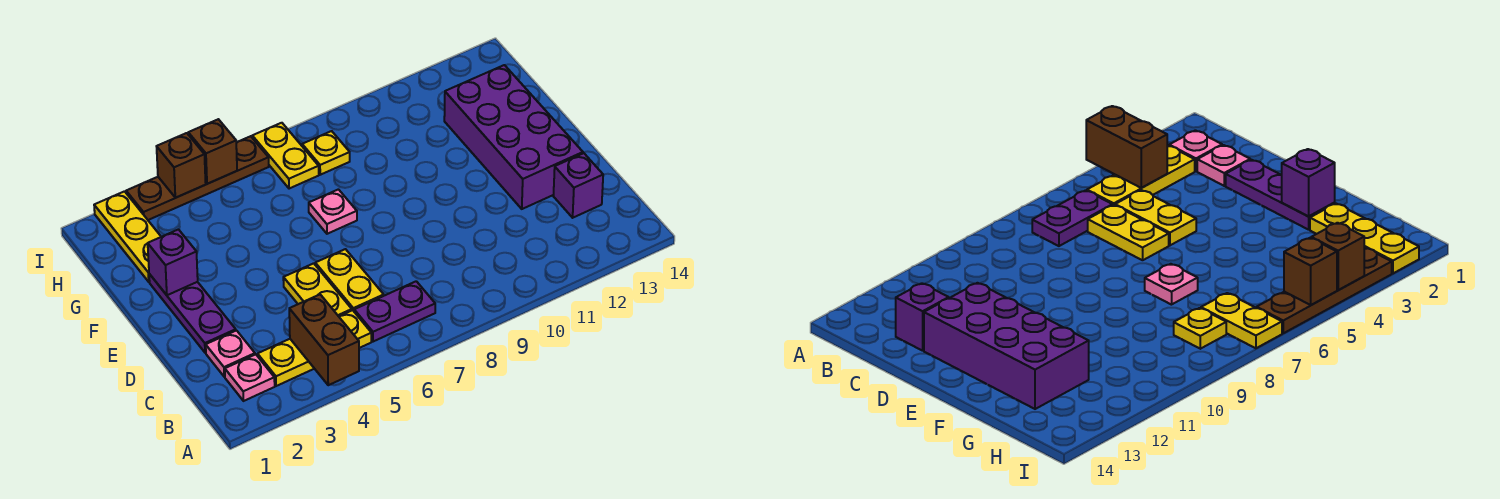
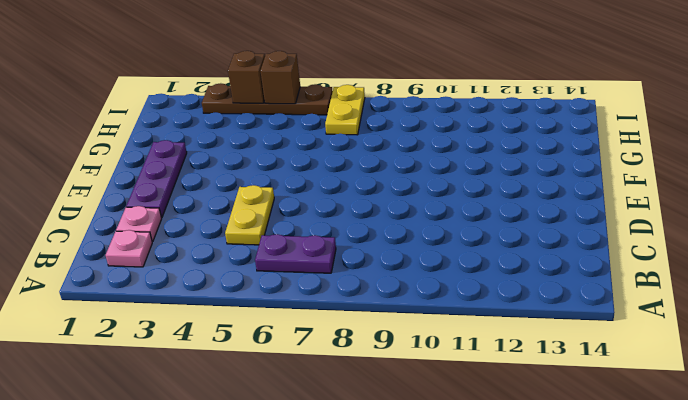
none -> yellow 1x3 plate [257,310,371,386]
none -> yellow 1x2 plate [315,249,384,311]
none -> purple 1x1 brick [553,153,603,218]

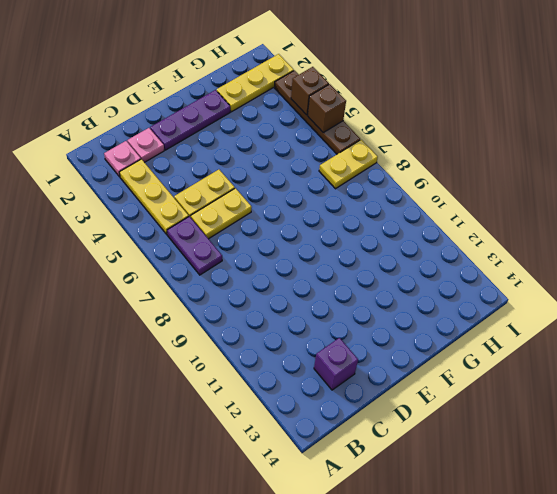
none -> purple 2x4 brick [444,65,583,209]
none -> pink 1x1 plate [309,189,357,234]
none -> yellow 1x1 plate [302,131,350,175]

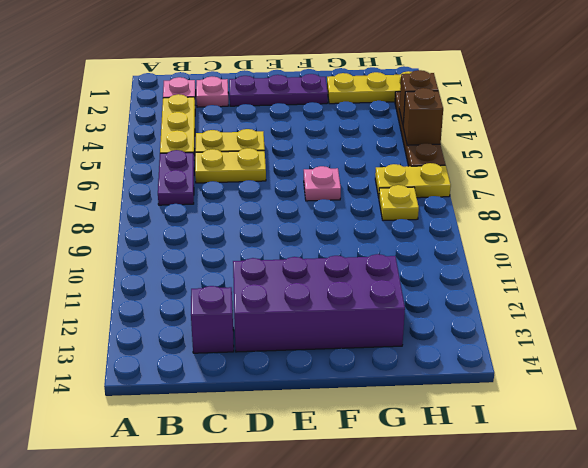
none -> brown 1x2 brick [289,295,359,385]
none -> purple 1x1 brick [148,229,198,295]

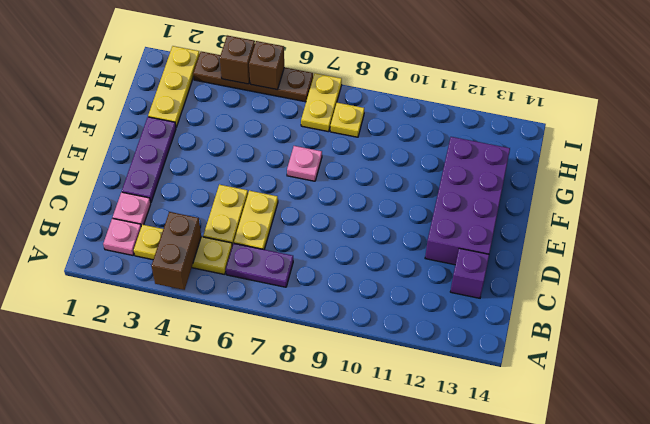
none -> purple 1x1 brick [148,229,198,295]

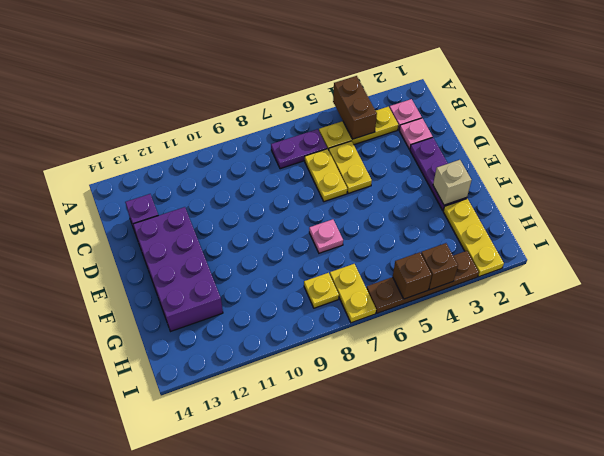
tan 1x1 brick [433,160,471,205] -> purple 1x1 brick [148,229,198,295]

